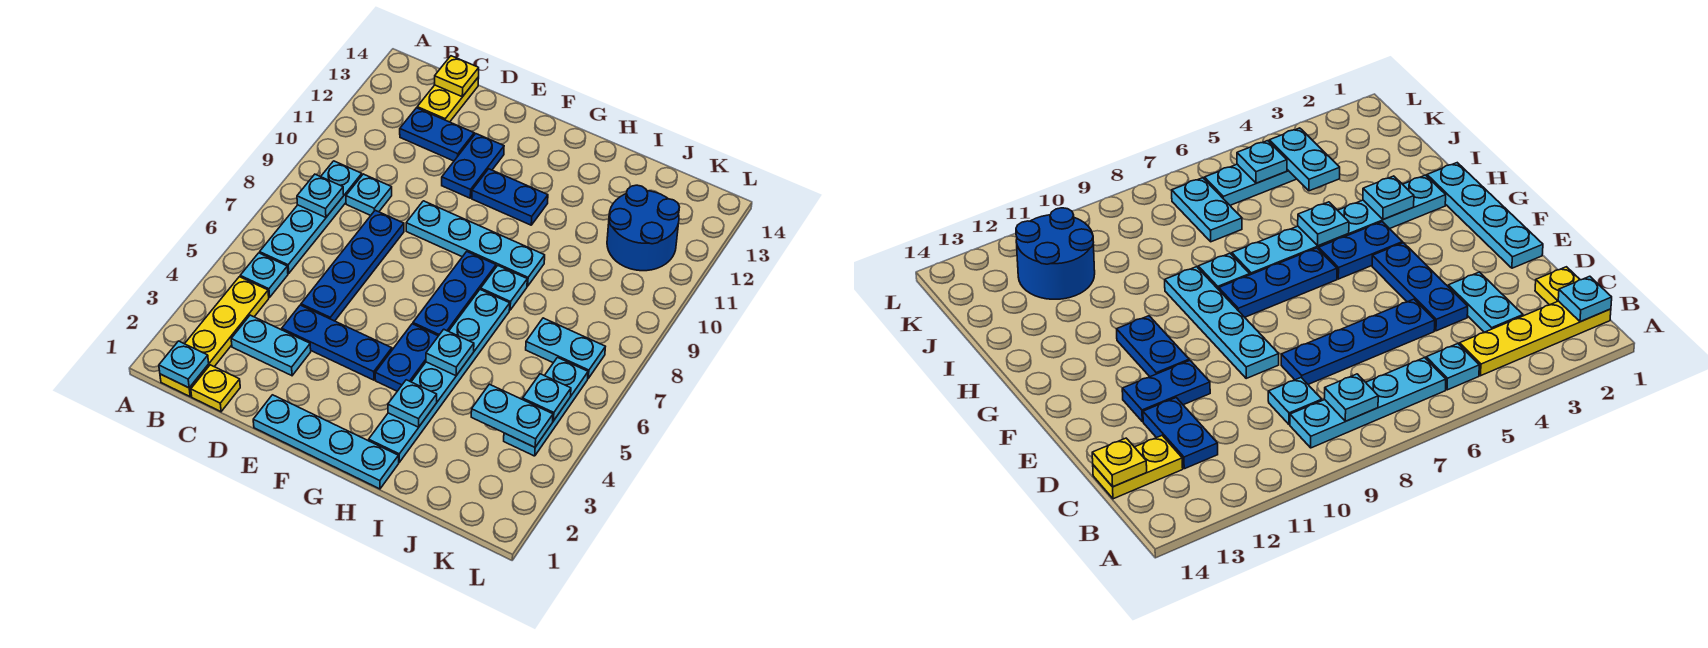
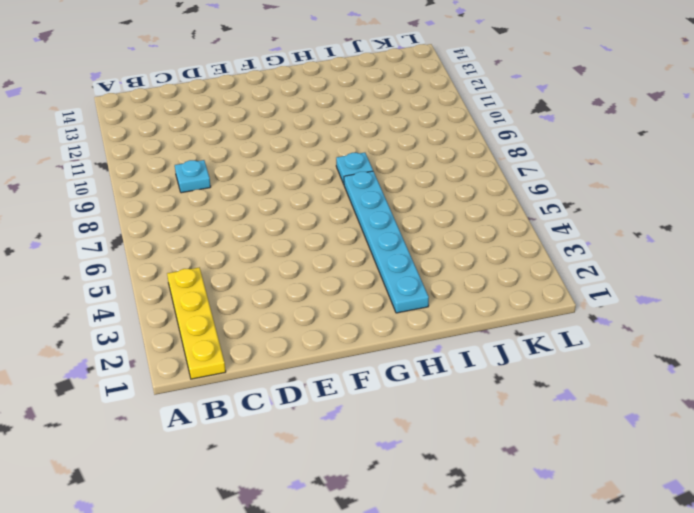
none -> cyan 1x1 plate [240,253,288,297]
none -> cyan 1x4 plate [260,161,362,273]
none -> yellow 1x1 plate [191,365,240,412]

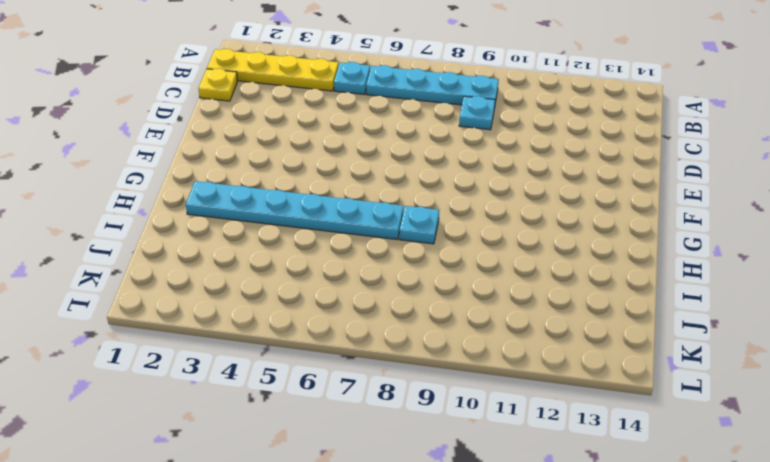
none -> cyan 1x2 plate [231,315,311,376]
none -> blue 1x2 plate [400,108,474,161]
none -> yellow 1x2 plate [417,77,479,122]

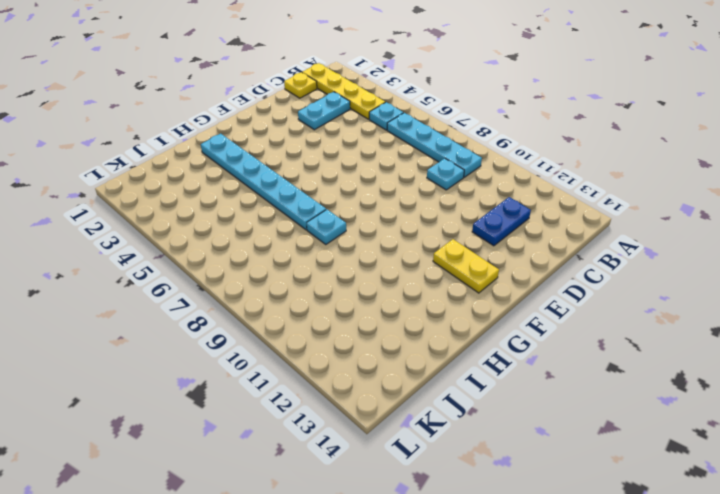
yellow 1x2 plate [433,239,499,293] -> yellow 1x2 plate moved to [417,77,479,122]
none -> blue 1x3 plate [282,305,392,380]
none -> blue 1x4 plate [301,210,404,321]
none -> cyan 1x4 plate [253,395,399,489]

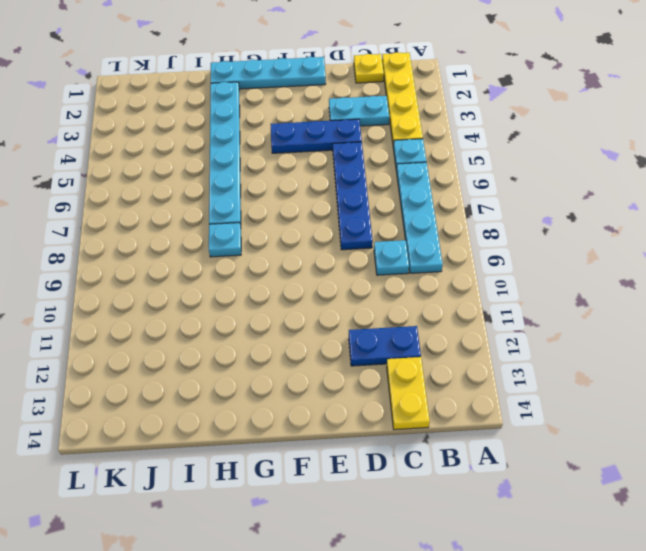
none -> cyan 1x4 plate [406,201,545,286]
none -> blue 1x2 plate [442,134,504,198]
none -> blue 1x2 plate [472,169,548,225]

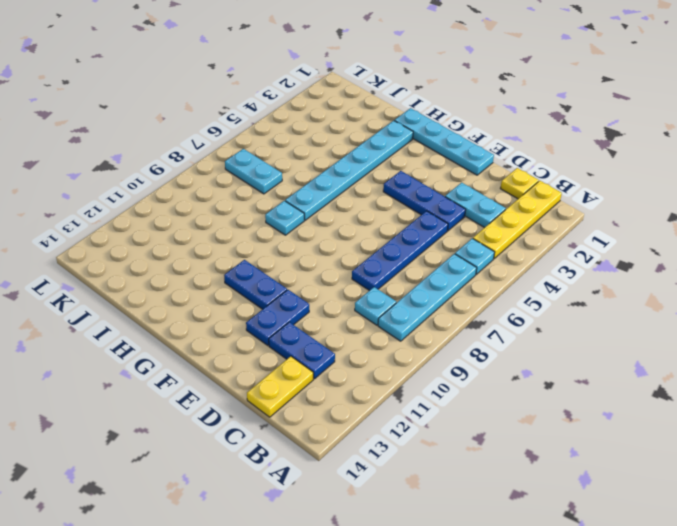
none -> cyan 1x4 plate [406,201,545,286]
none -> blue 1x2 plate [375,324,438,391]
none -> blue 1x3 plate [413,252,496,336]

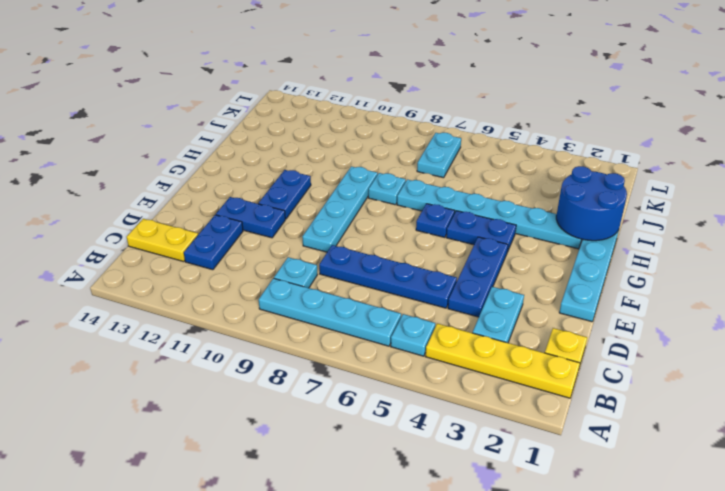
blue 1x1 plate [416,204,455,238] -> blue 1x3 plate [413,252,496,336]
blue 2x2 round brick [556,166,627,241] -> blue 2x2 round brick moved to [607,185,679,271]
none -> cyan 1x3 plate [504,358,588,456]
none -> cyan 1x1 plate [159,341,209,388]
none -> cyan 1x1 plate [297,174,344,217]

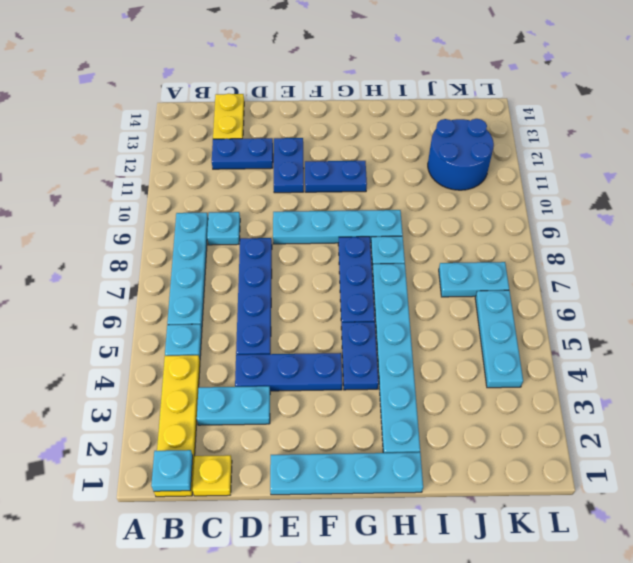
none -> cyan 1x1 plate [297,174,344,217]
none -> yellow 1x1 plate [434,56,479,97]
none -> cyan 1x1 plate [388,380,437,427]

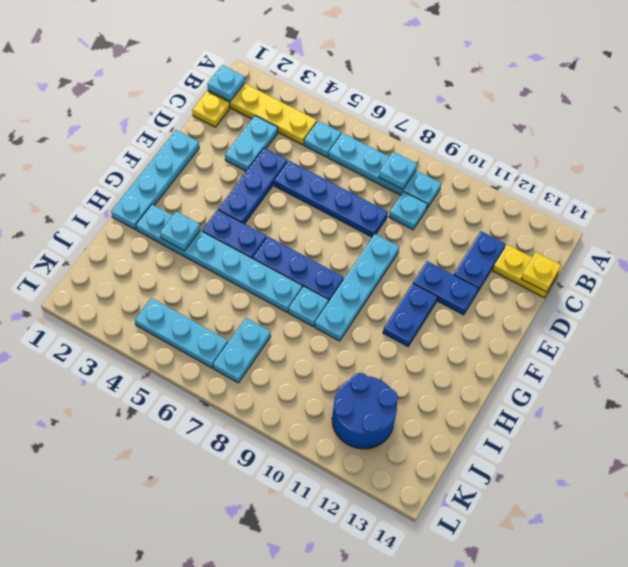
none -> cyan 1x1 plate [426,329,474,376]
none -> cyan 1x2 plate [471,384,553,447]
none -> cyan 1x1 plate [523,374,571,421]

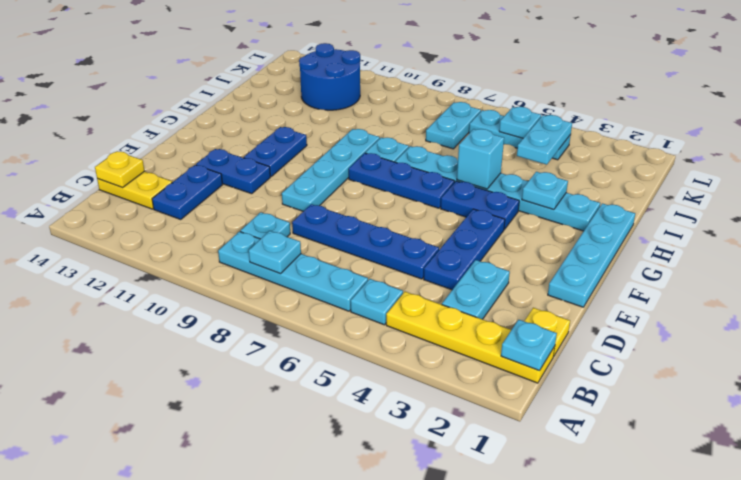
cyan 1x1 brick [457,129,504,189] -> cyan 1x1 plate [426,329,474,376]

